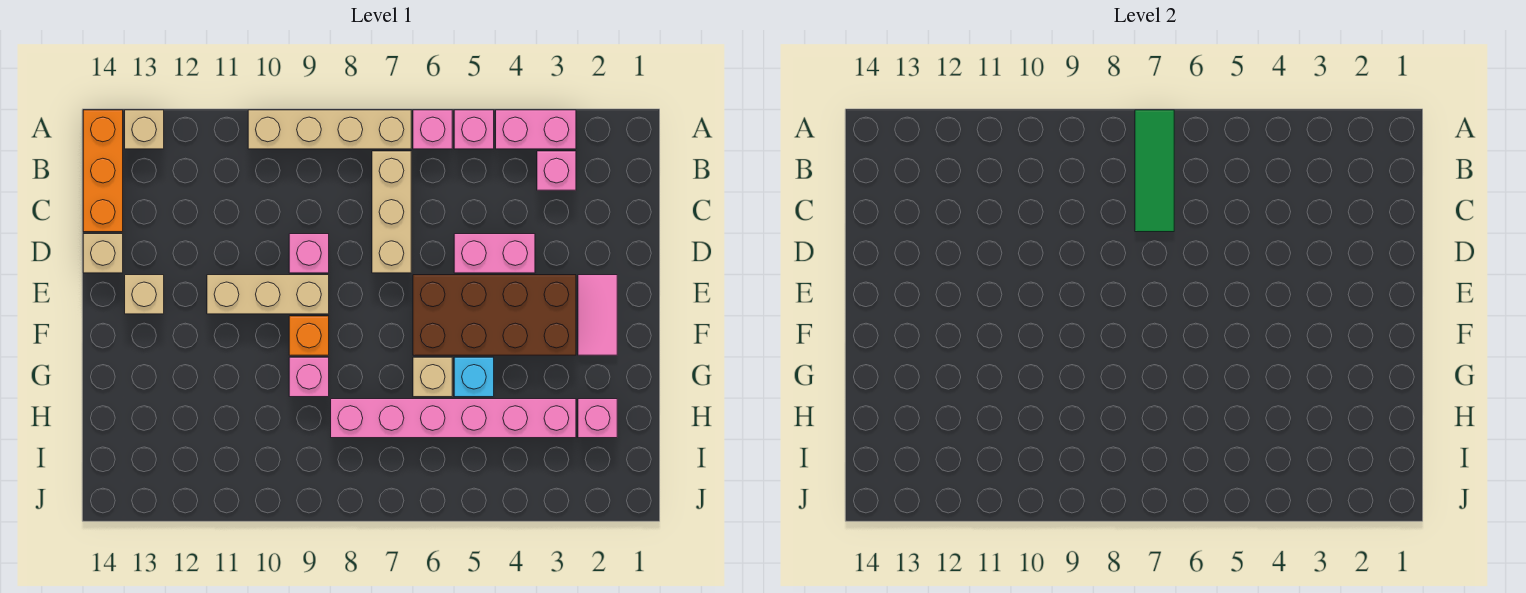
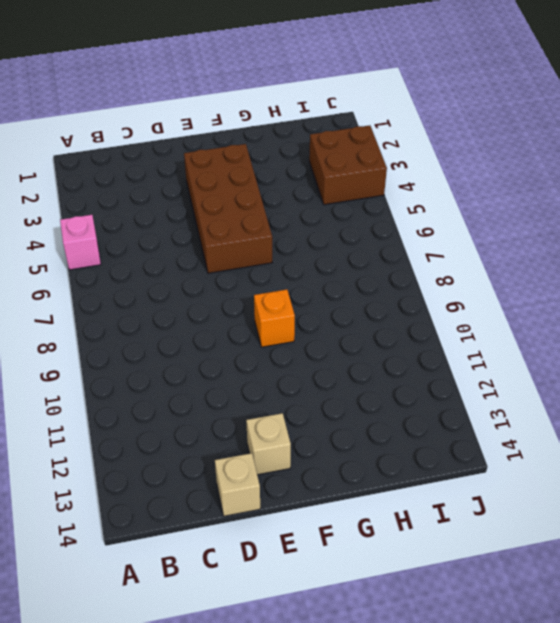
brown 2x2 brick [309,125,387,205] -> none
none -> pink 1x2 brick [496,110,576,149]
none -> pink 1x1 brick [413,110,452,149]
none -> tan 1x4 brick [248,110,411,149]

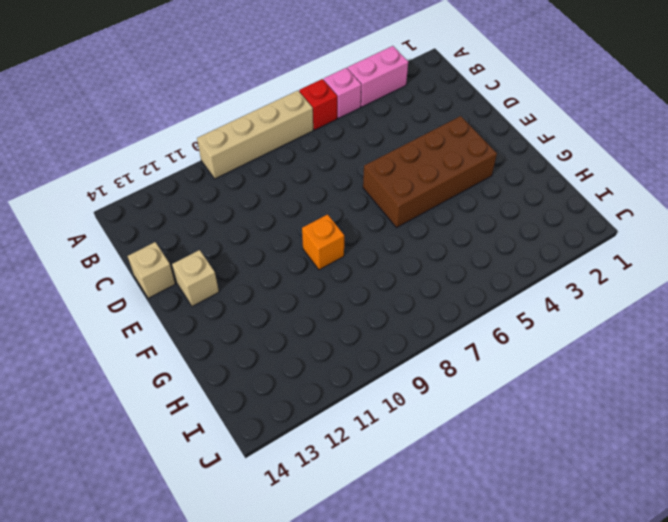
red 1x1 brick [299,79,337,130] -> pink 1x1 brick [413,110,452,149]
none -> tan 1x1 brick [125,110,164,149]
none -> orange 1x3 brick [83,110,123,232]
none -> pink 1x1 brick [537,151,576,190]

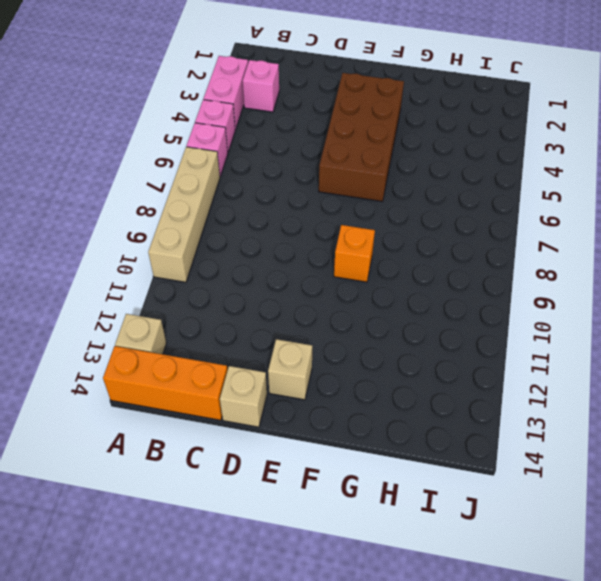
none -> tan 1x3 brick [372,151,411,273]
none -> pink 1x2 brick [454,234,535,273]
none -> pink 1x1 brick [289,234,329,273]

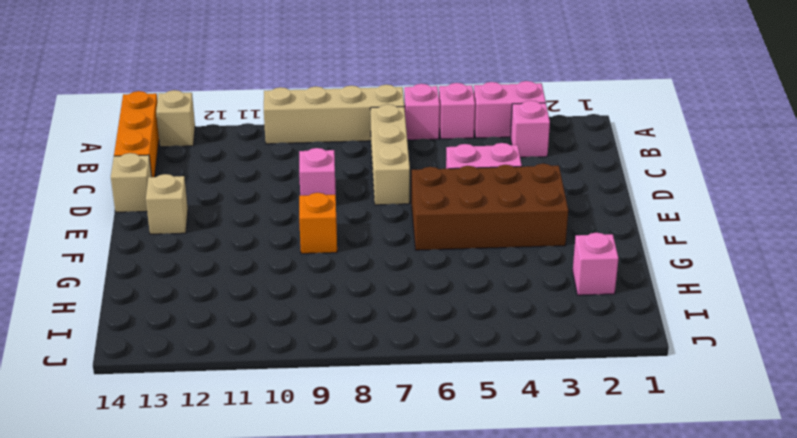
none -> pink 1x2 tile [578,275,617,355]
none -> tan 1x3 brick [207,275,329,314]
none -> cyan 1x1 brick [454,357,494,397]

